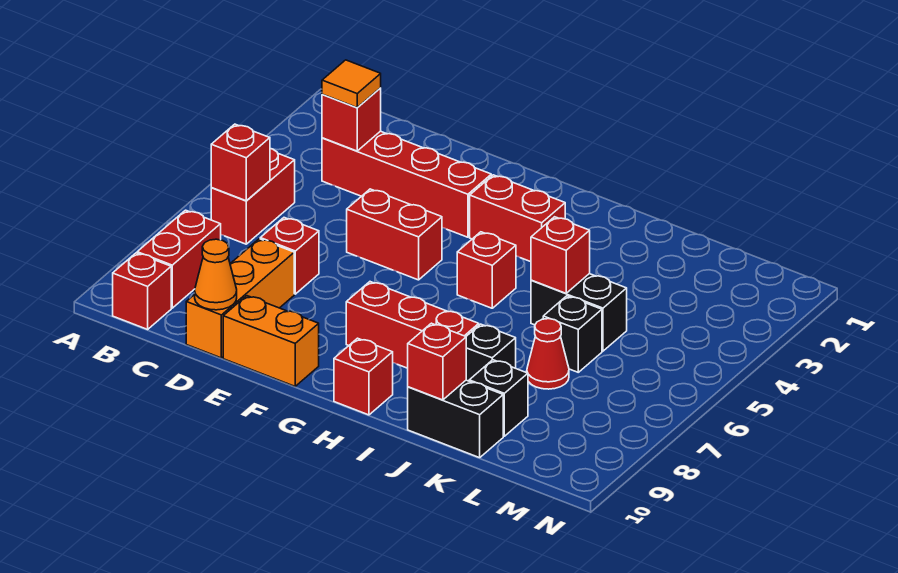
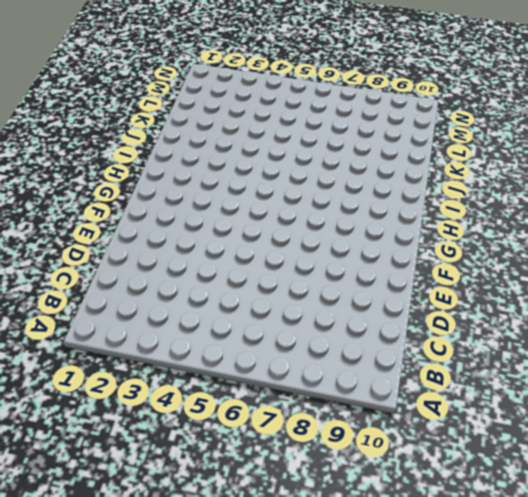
none -> red 1x2 brick [211,149,295,244]
none -> red 1x2 brick [137,210,221,308]
none -> red 1x1 brick [113,253,171,329]

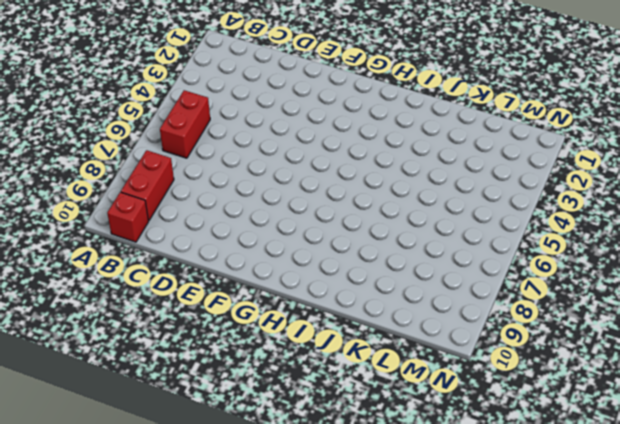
none -> red 1x4 brick [322,131,491,237]
none -> red 1x1 brick [260,218,319,294]
none -> orange 1x3 brick [186,239,294,358]

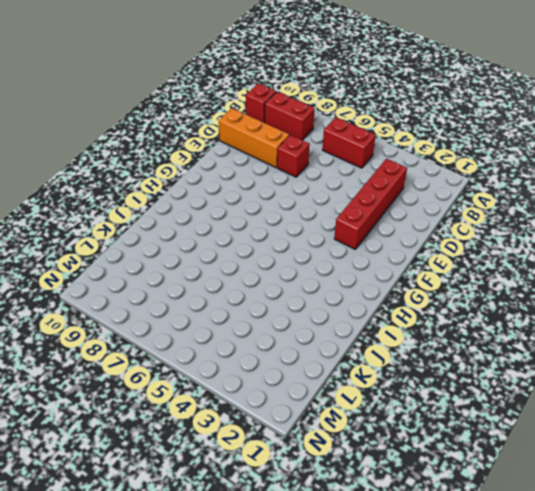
none -> red 1x2 brick [347,189,442,280]
none -> orange 1x2 brick [223,296,319,386]
none -> red 1x2 brick [470,175,565,262]

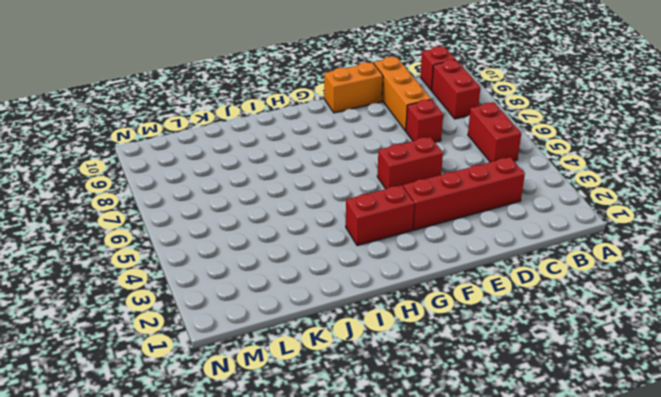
none -> red 1x3 brick [346,282,479,368]
none -> red 1x1 brick [457,232,516,308]
none -> red 1x1 brick [334,338,393,415]

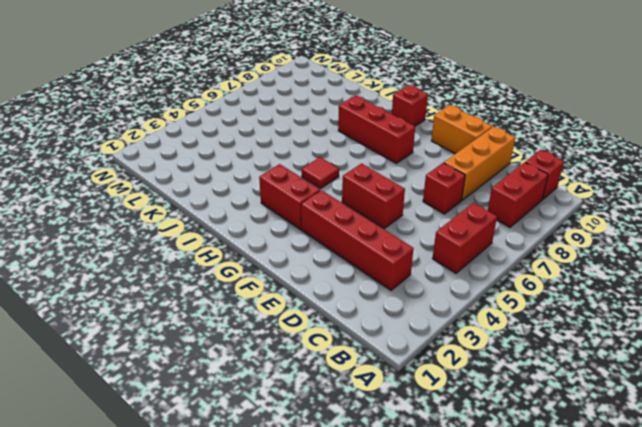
red 1x1 tile [302,157,339,189] -> red 1x1 brick [457,232,516,308]
none -> black 1x2 brick [531,274,627,351]
none -> black 1x1 brick [466,324,516,381]
none -> black 1x2 brick [408,380,503,458]

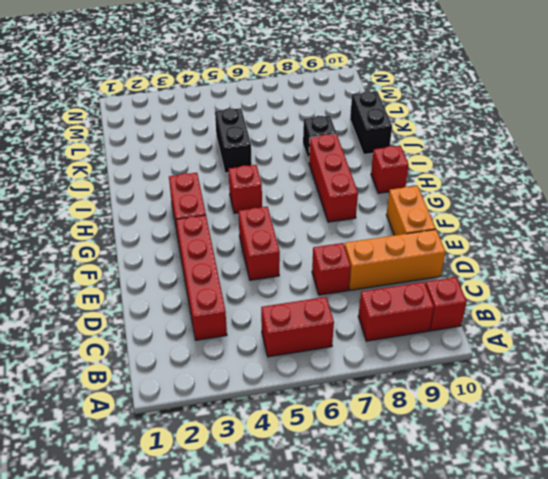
none -> black 1x1 brick [543,296,602,372]
none -> red 1x1 cone [527,319,569,389]
none -> black 1x1 brick [469,360,528,436]

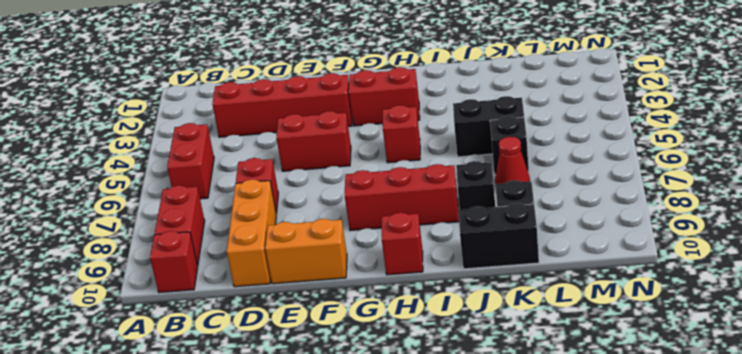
none -> red 1x1 brick [211,124,270,201]
none -> red 1x1 brick [322,88,381,151]
none -> orange 1x1 cone [195,239,237,310]

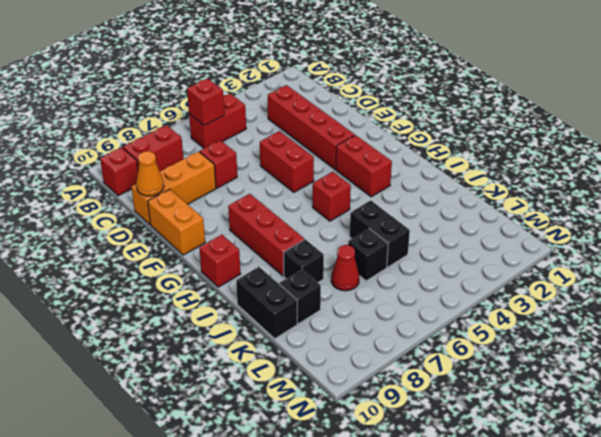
none -> red 1x1 brick [322,88,381,151]
none -> red 1x1 brick [531,217,590,293]
none -> red 1x1 brick [408,323,466,400]

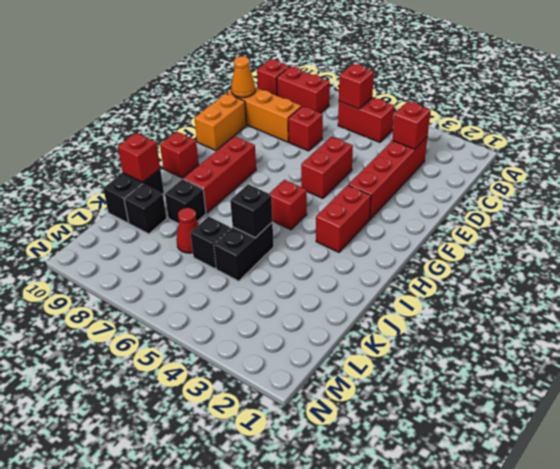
black 1x1 brick [230,184,273,238] -> red 1x1 brick [531,217,590,293]
none -> orange 1x1 tile [322,60,381,108]

